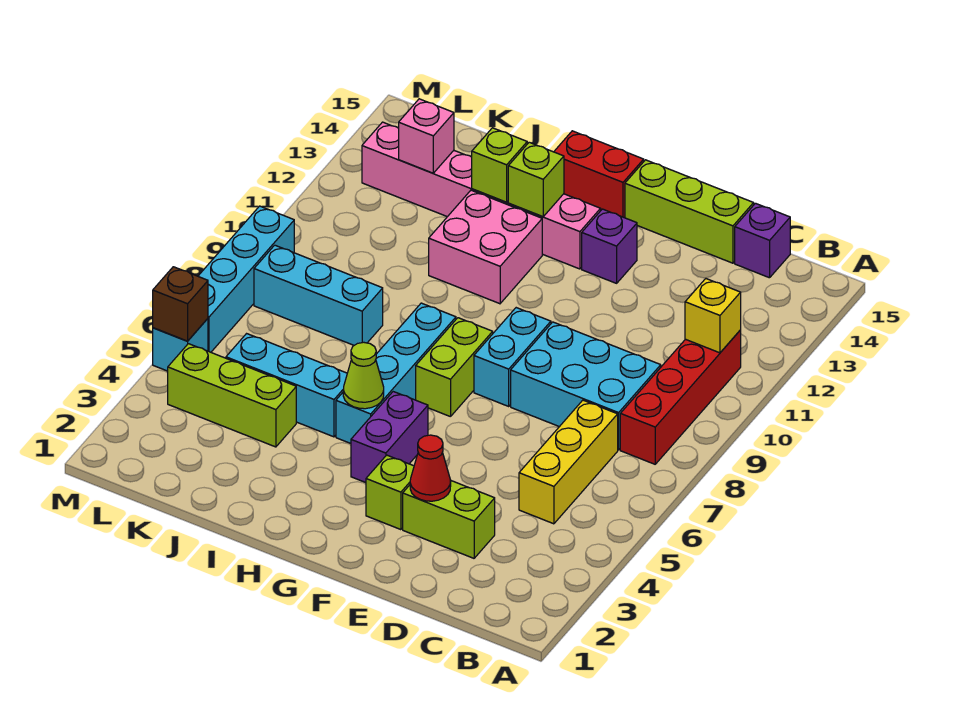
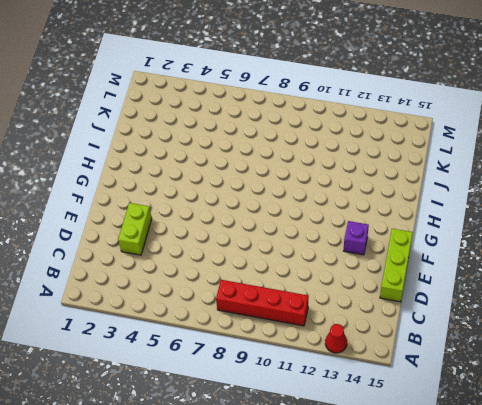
red 1x1 cone [325,324,347,353] -> red 1x1 cone moved to [410,435,451,501]
none -> yellow 1x3 brick [519,400,618,524]
none -> cyan 2x3 brick [511,322,661,450]
none -> purple 1x1 brick [735,203,790,278]

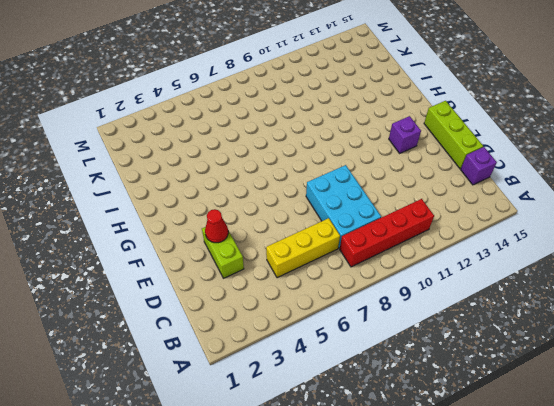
none -> lime 1x1 brick [366,455,414,530]
none -> cyan 1x2 brick [474,308,551,406]
none -> purple 1x2 brick [351,392,428,483]

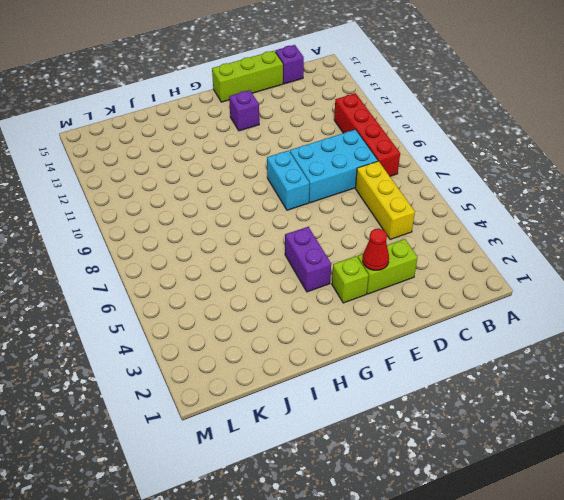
none -> lime 1x2 brick [416,318,493,417]
none -> pink 1x6 brick [362,122,601,269]
none -> red 1x2 brick [554,131,644,218]

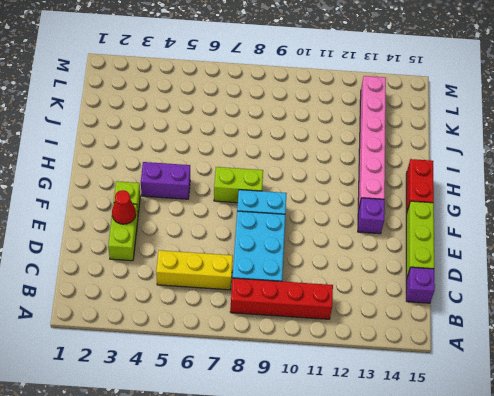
none -> cyan 1x4 brick [336,303,456,443]
none -> pink 2x2 brick [429,190,542,304]
none -> cyan 1x3 brick [226,334,347,437]

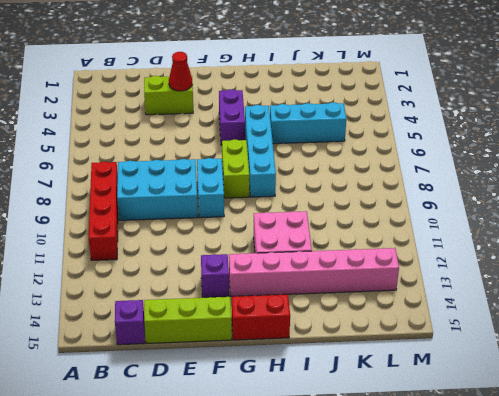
none -> yellow 1x3 brick [519,400,618,524]
none -> lime 1x1 brick [366,455,414,530]
none -> lime 1x3 brick [168,344,296,447]

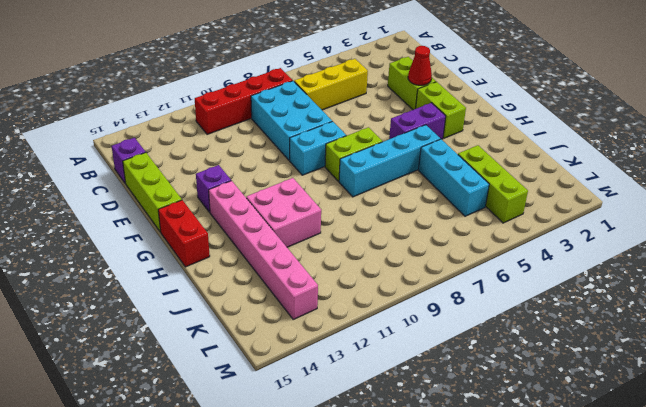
lime 1x2 brick [416,82,466,138] -> lime 1x1 brick [366,455,414,530]
none -> cyan 1x3 brick [254,245,383,345]
none -> cyan 1x1 brick [153,319,208,371]
none -> cyan 1x4 brick [198,206,294,352]

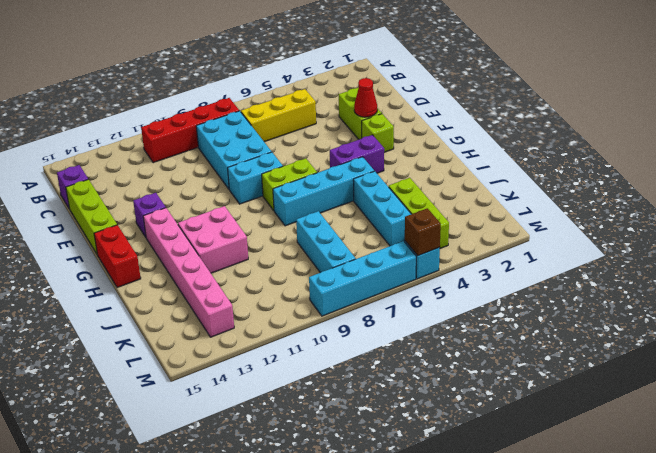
none -> yellow 1x1 brick [685,279,741,353]
none -> lime 1x1 cone [343,342,384,409]
none -> lime 1x1 brick [508,142,564,217]

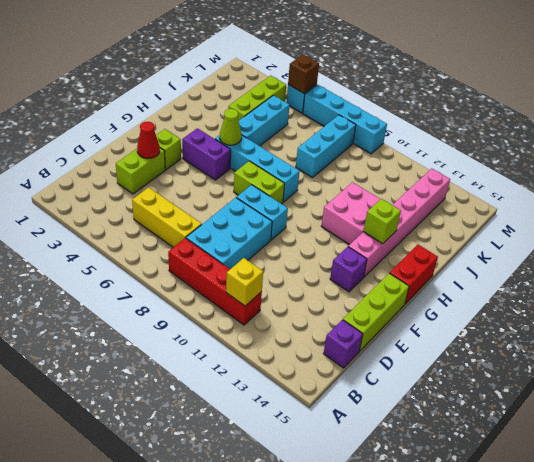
none -> lime 1x1 brick [472,128,527,202]
none -> pink 1x1 brick [399,99,454,173]

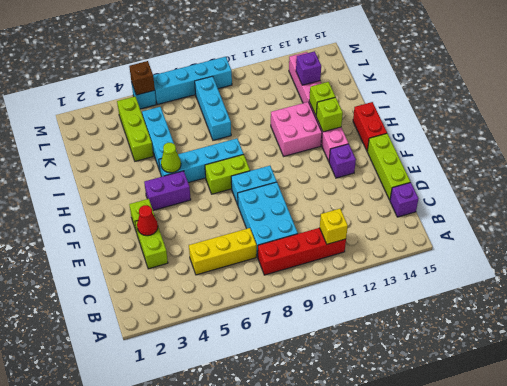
purple 1x1 brick [296,51,321,85] -> pink 1x1 brick [399,99,454,173]

